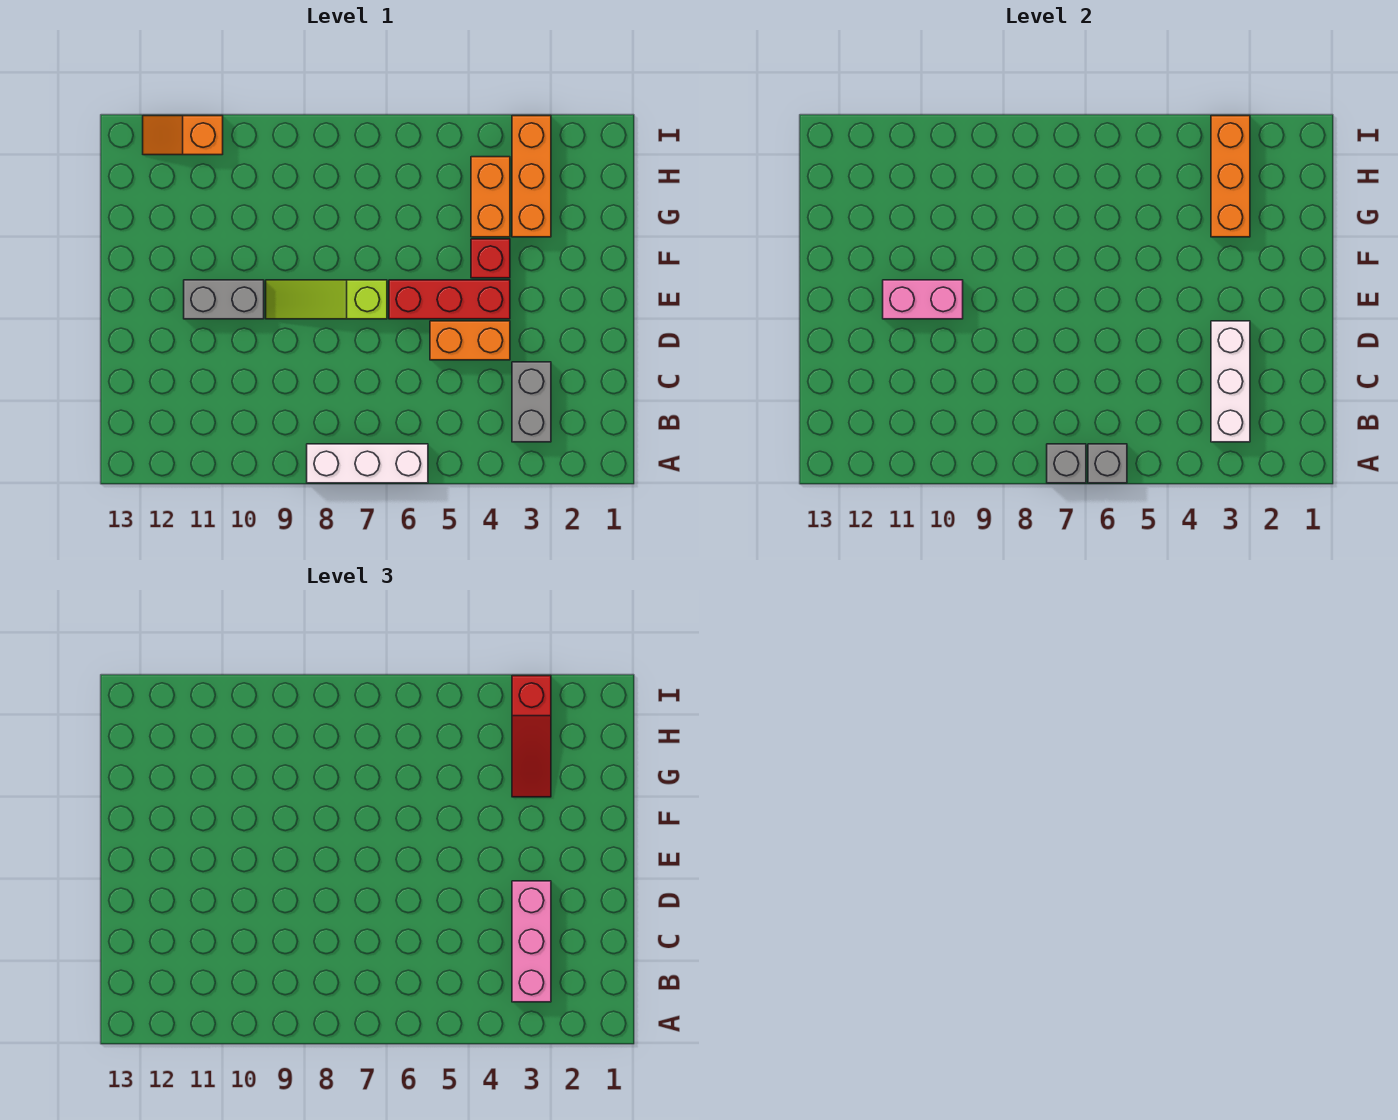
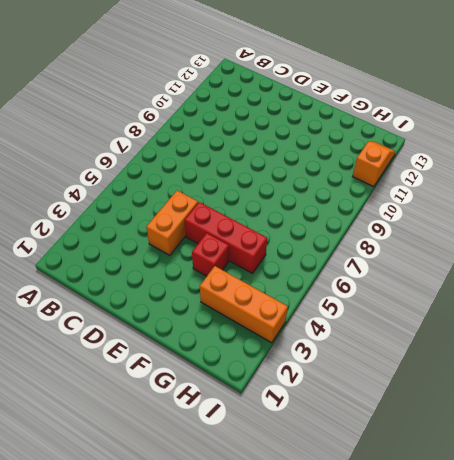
red 1x3 brick [185,202,267,273] -> red 1x3 brick turned to [389,280,510,319]
none -> white 1x3 brick [307,444,428,483]
none -> grey 1x2 brick [512,362,551,442]
none -> lime 1x3 slope [266,280,387,319]

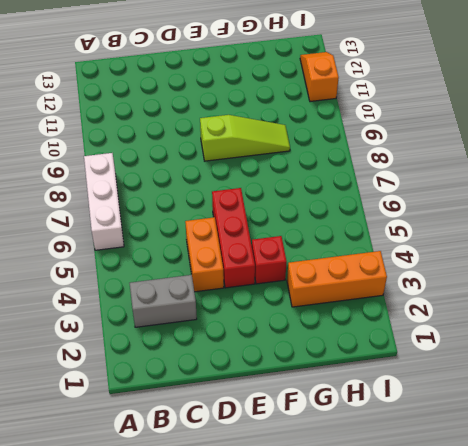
lime 1x3 slope [200,115,290,161] -> lime 1x3 slope turned to [266,280,387,319]
none -> grey 1x2 brick [184,280,264,319]
none -> orange 1x2 brick [471,157,510,237]
none -> grey 1x1 brick [1088,444,1127,483]

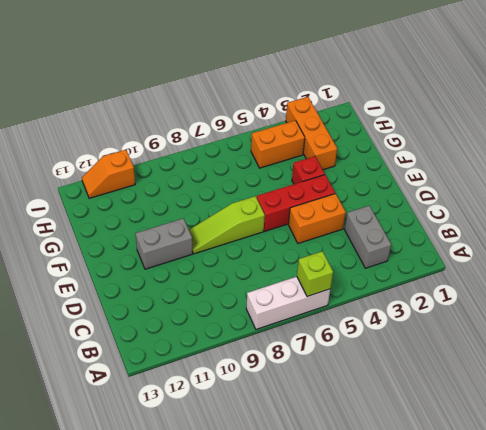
lime 1x1 brick [297,251,333,297] -> grey 1x1 brick [1088,444,1127,483]
orange 1x2 brick [251,120,305,168] -> orange 1x2 brick turned to [471,157,510,237]
none -> grey 1x1 brick [1047,444,1086,483]
none -> white 1x3 brick [1211,321,1250,442]
none -> pink 1x2 brick [883,280,963,319]

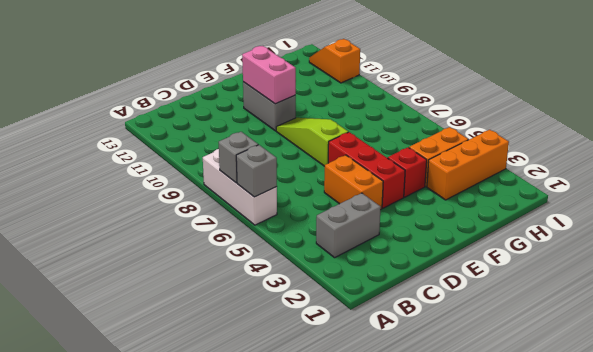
none -> white 1x3 brick [1211,321,1250,442]
none -> orange 1x3 brick [1211,116,1250,237]
none -> pink 1x3 brick [512,881,551,1002]

